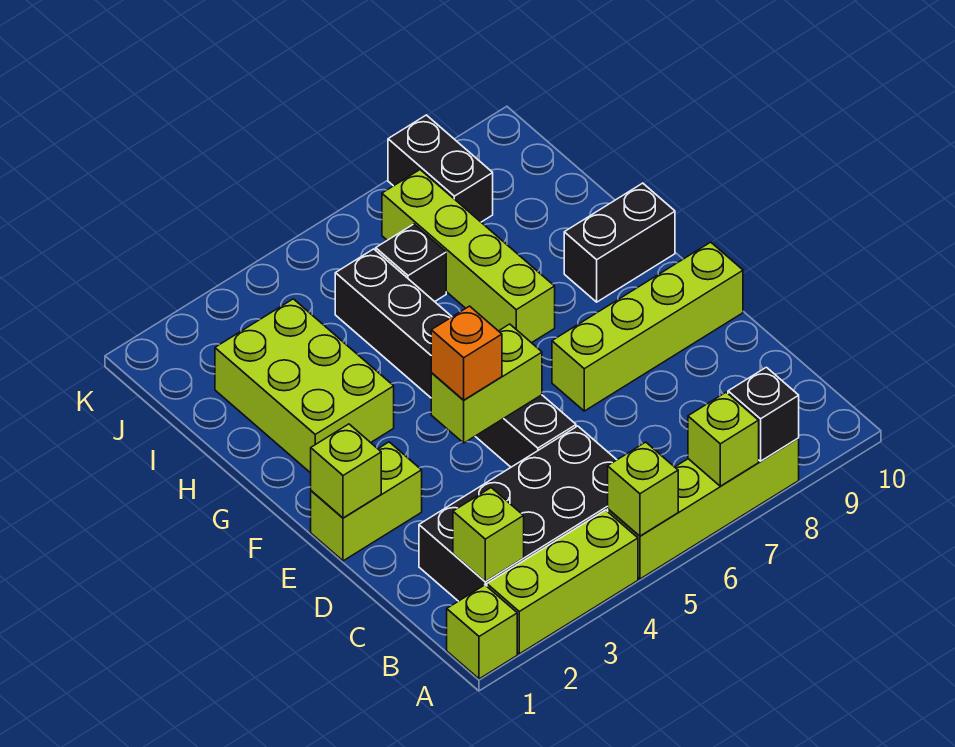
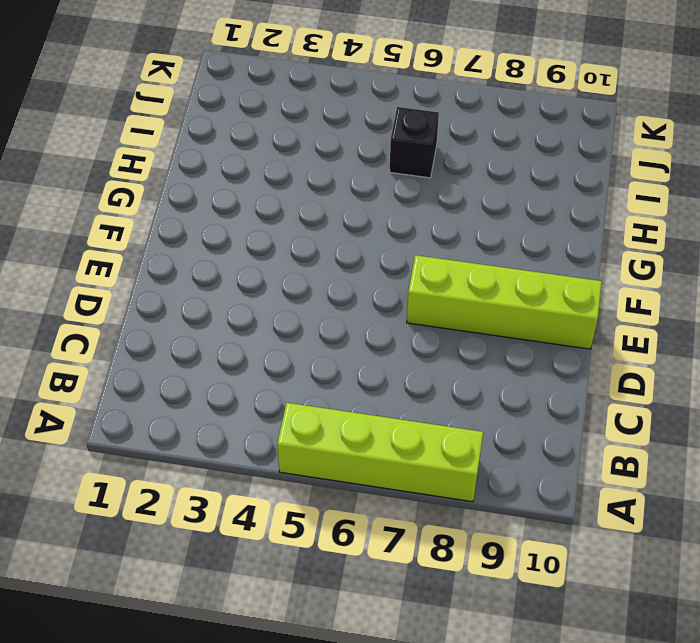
none -> lime 1x1 brick [447,585,517,679]
none -> lime 1x3 brick [487,510,638,654]
none -> black 2x4 brick [419,426,616,601]

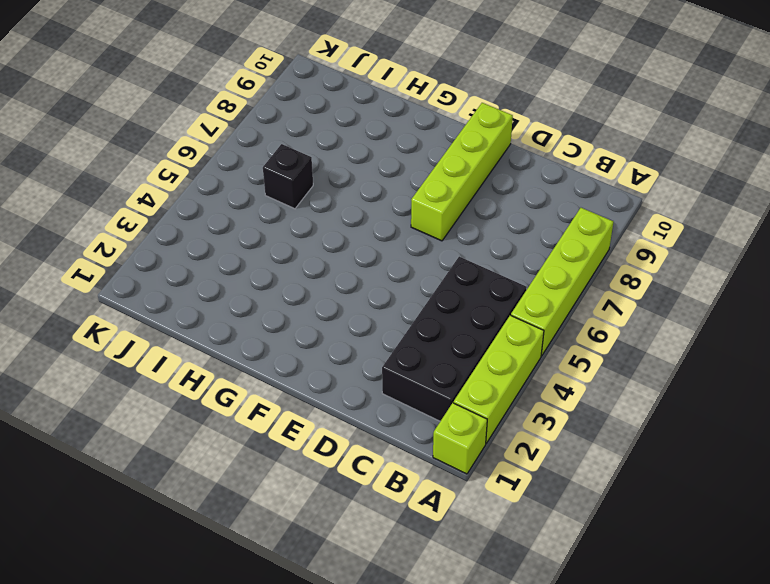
none -> black 1x6 brick [335,249,576,467]
none -> lime 1x2 brick [311,442,422,561]
none -> lime 2x3 brick [215,299,394,473]

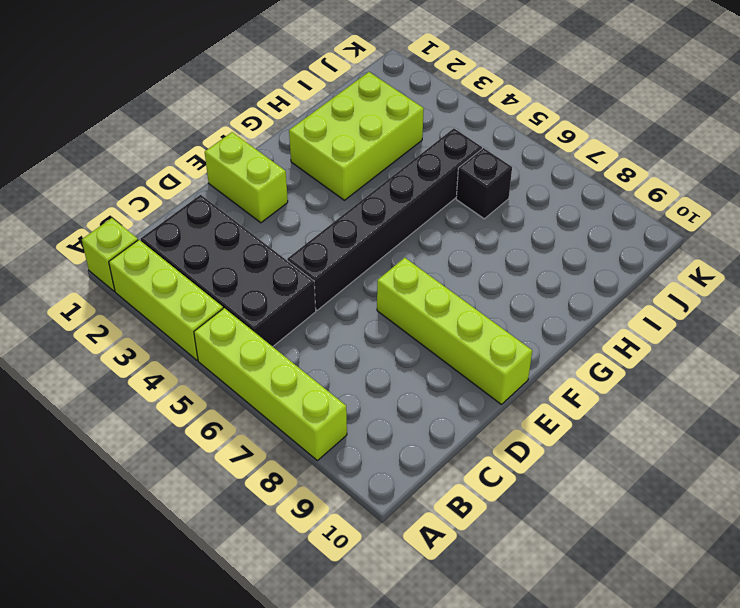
none -> lime 1x4 brick [382,170,555,343]
none -> black 1x2 brick [564,183,675,302]
none -> black 1x2 brick [388,115,493,222]

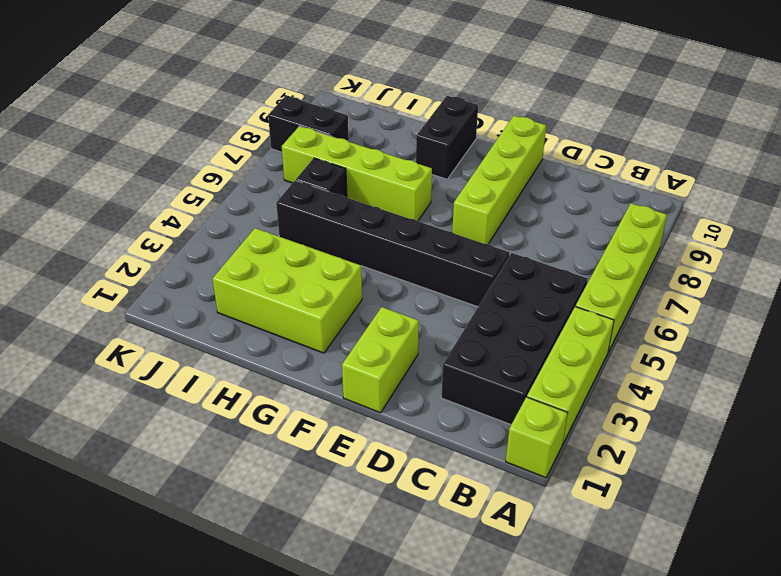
none -> lime 1x1 brick [608,442,678,536]
none -> lime 1x1 brick [688,392,759,486]
none -> black 1x1 brick [728,367,799,461]

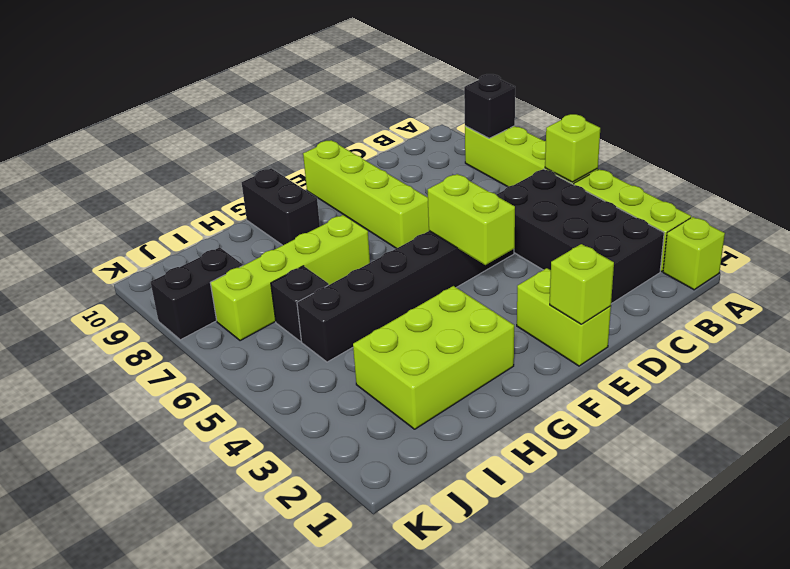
none -> lime 1x1 brick [688,392,759,486]
none -> lime 1x1 brick [453,488,524,581]
none -> orange 1x1 brick [431,306,502,400]

